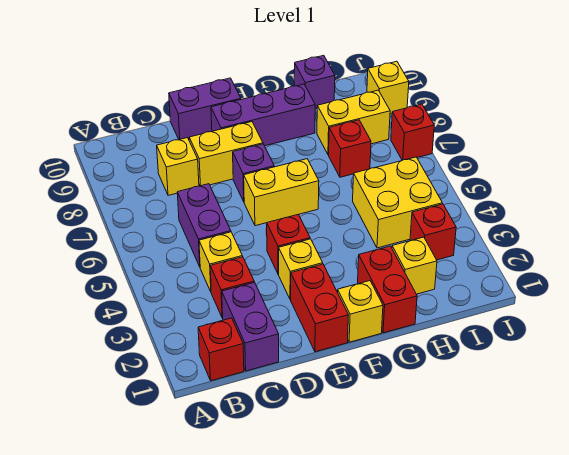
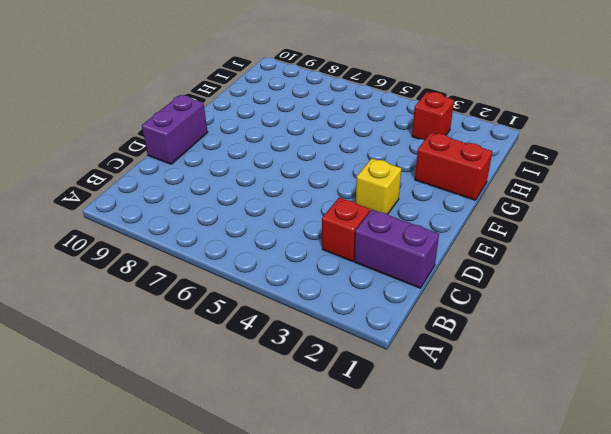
none -> red 1x1 brick [198,318,244,381]
none -> yellow 1x1 brick [199,232,242,292]
none -> purple 1x2 brick [177,184,231,266]

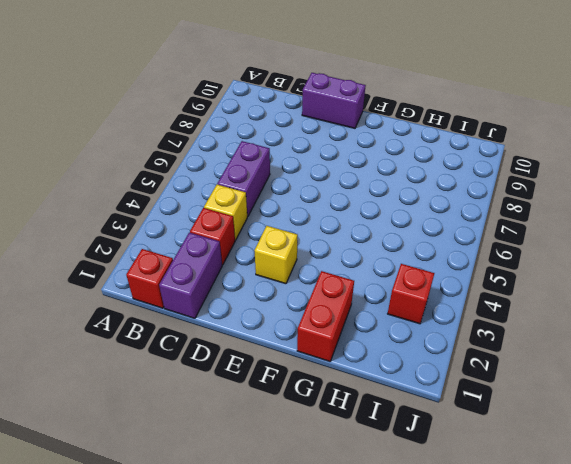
none -> yellow 1x1 brick [157,138,199,195]
none -> yellow 1x2 brick [189,122,263,186]
none -> red 1x2 brick [291,264,348,352]

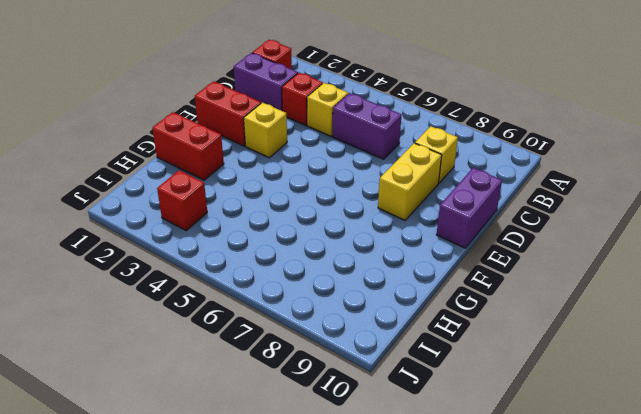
none -> red 1x1 brick [266,214,310,274]
none -> yellow 1x2 brick [244,159,319,226]
none -> purple 1x1 brick [233,144,274,201]

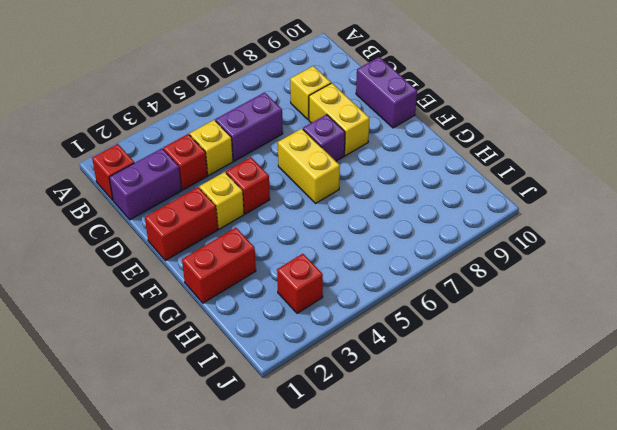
none -> purple 1x3 brick [211,84,315,146]
none -> yellow 1x1 brick [338,281,383,342]
none -> yellow 1x1 brick [392,237,437,294]

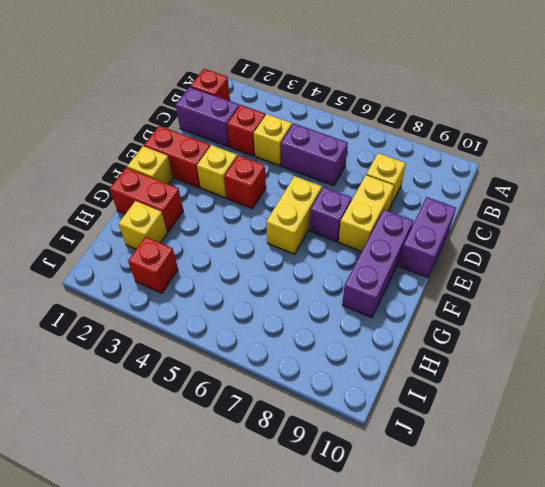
none -> yellow 2x2 brick [353,157,442,248]
none -> red 1x1 brick [329,120,371,177]
none -> yellow 1x2 brick [317,90,390,155]

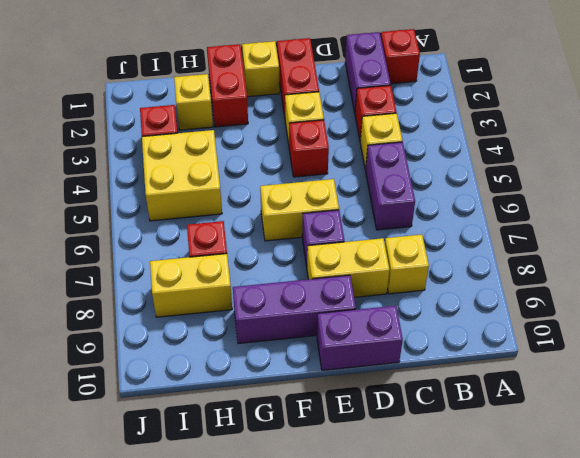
none -> purple 1x1 brick [294,55,335,109]
none -> red 1x1 brick [391,104,434,160]
none -> yellow 1x1 brick [367,61,409,114]

